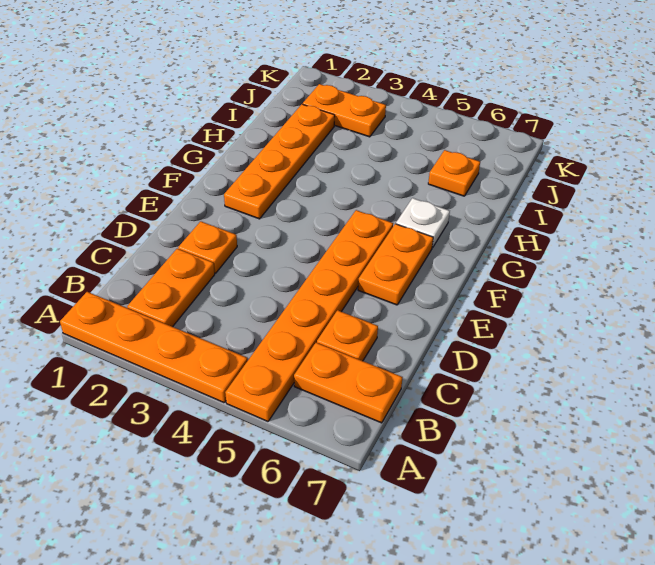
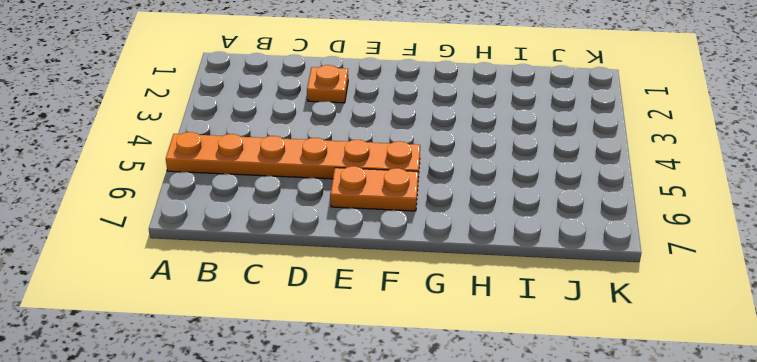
none -> orange 1x4 plate [60,292,248,403]
none -> orange 1x2 plate [127,249,215,327]

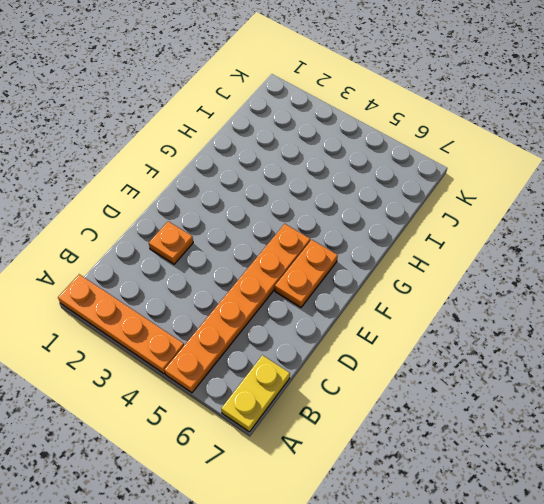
yellow 1x2 plate [221,355,290,432] -> orange 1x2 plate [294,343,403,423]
none -> orange 1x2 plate [127,249,215,327]
none -> orange 1x1 plate [317,310,378,361]

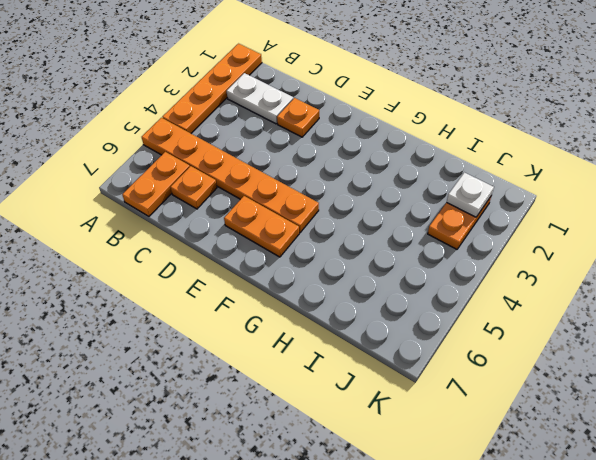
white 1x2 plate [227,73,293,124] -> orange 1x2 plate [127,249,215,327]
white 1x1 plate [447,173,494,217] -> white 1x1 plate moved to [396,198,450,248]
none -> orange 1x4 plate [224,104,335,219]
none -> orange 1x1 plate [428,150,480,196]

